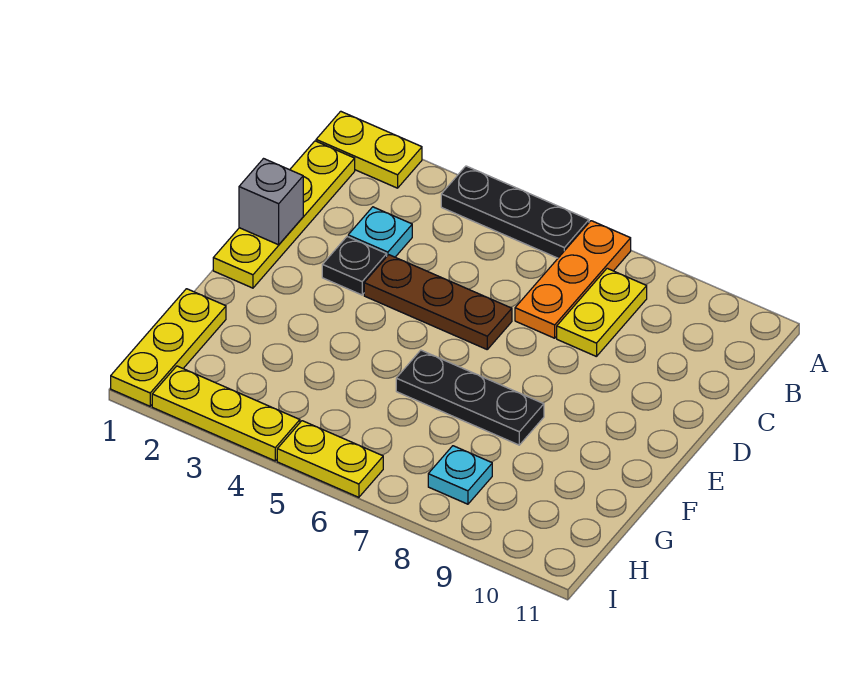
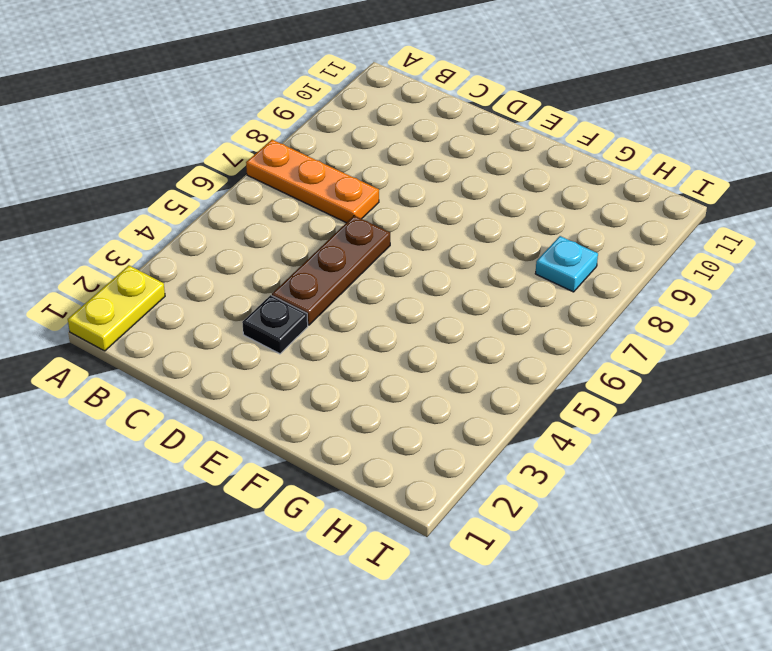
none -> black 1x3 plate [441,166,589,258]
none -> yellow 1x4 plate [213,141,355,288]
none -> yellow 1x2 plate [557,268,647,357]

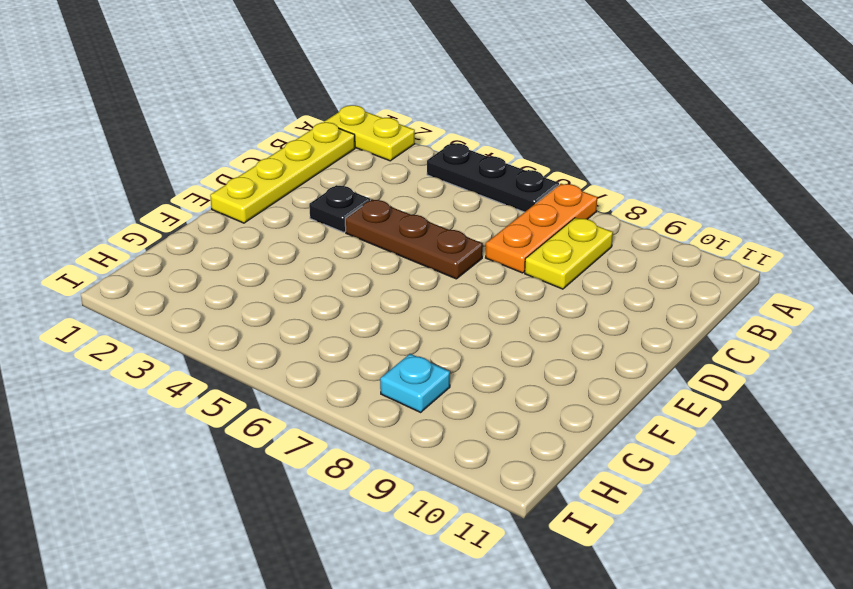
none -> cyan 1x1 plate [348,207,412,257]
none -> black 1x3 plate [396,350,544,445]
none -> yellow 1x3 plate [111,289,226,406]

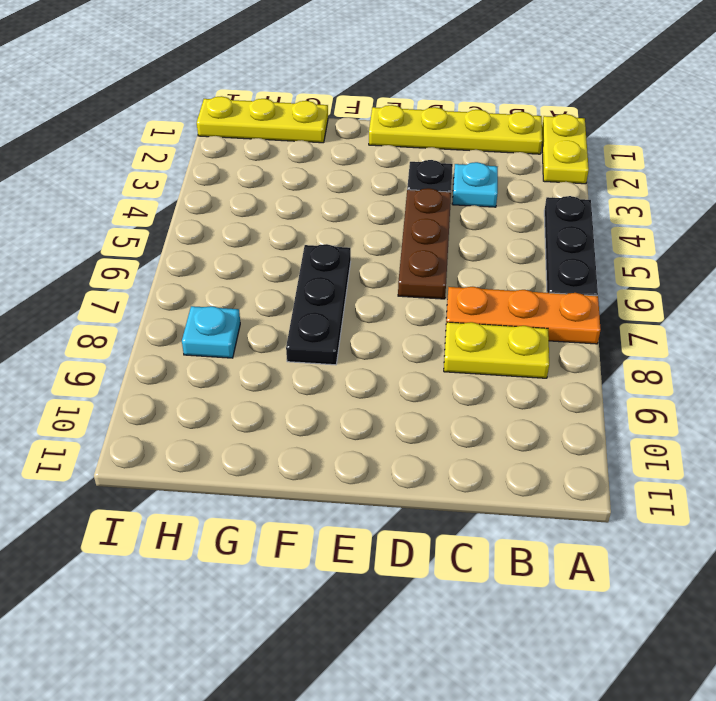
none -> yellow 1x3 plate [152,366,300,461]
none -> yellow 1x2 plate [277,421,383,497]
none -> grey 1x1 brick [239,159,303,245]

